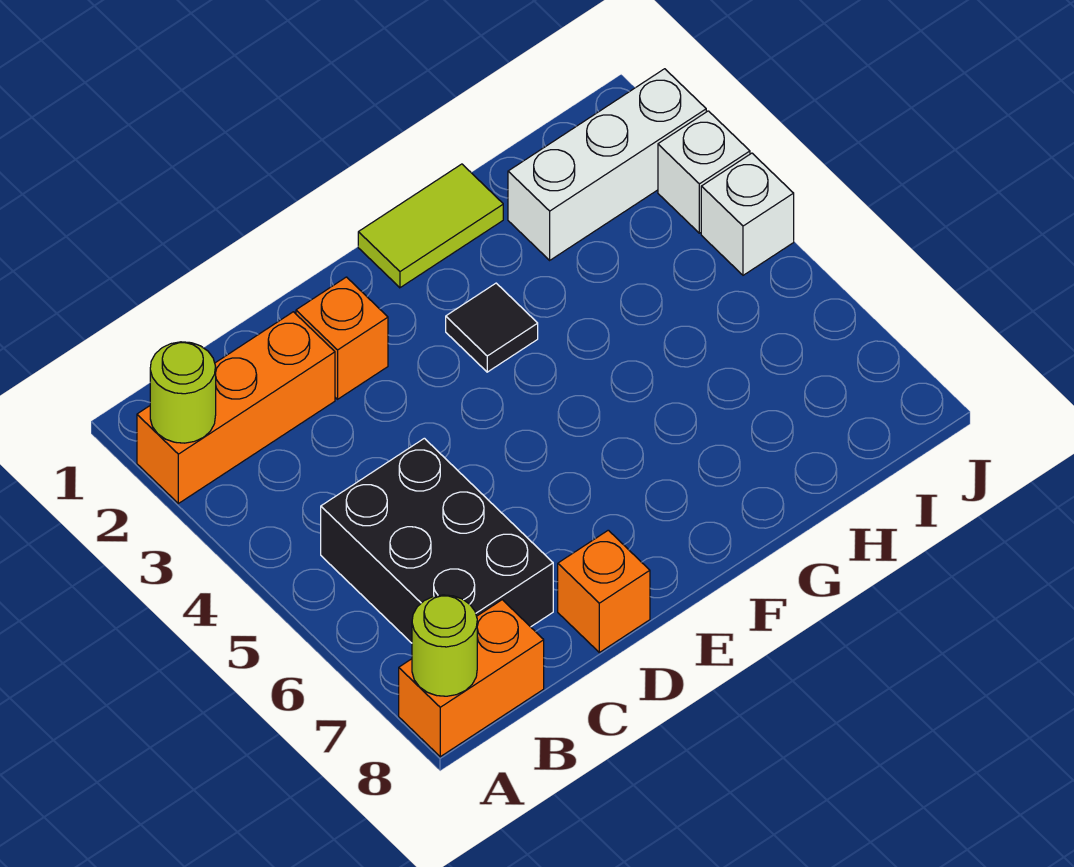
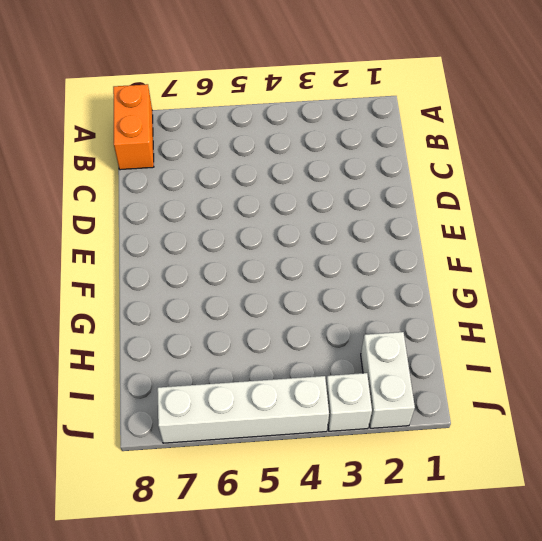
white 1x2 brick [361,332,415,428] -> white 1x3 brick [508,69,706,260]
white 1x4 brick [157,376,329,443] -> white 1x1 brick [701,153,794,275]
none -> orange 1x3 brick [137,312,335,503]
none -> black 2x3 brick [321,438,553,643]
none -> orange 1x1 brick [296,277,388,399]

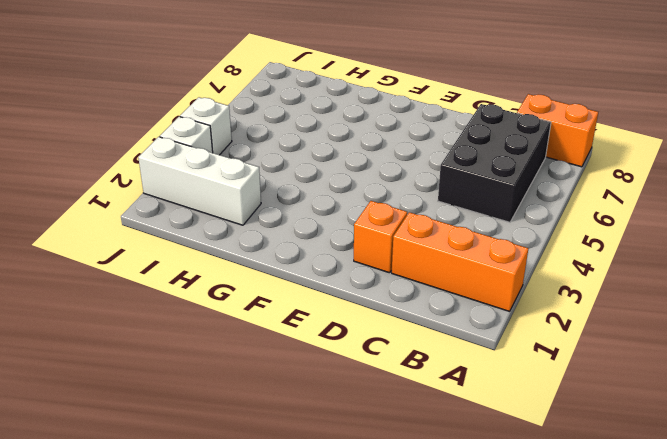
none -> orange 1x1 brick [558,530,650,652]
none -> lime 1x2 tile [358,164,503,288]
none -> black 1x1 tile [446,283,538,372]

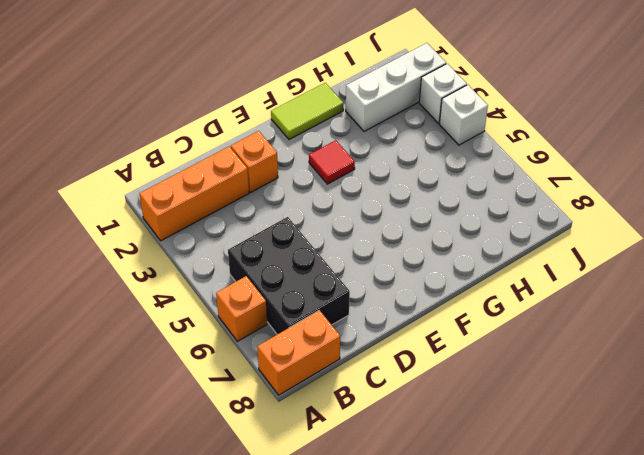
orange 1x1 brick [216,276,267,341] -> orange 1x1 brick moved to [558,530,650,652]
red 1x1 tile [309,140,355,184] -> black 1x1 tile [446,283,538,372]
none -> lime 1x1 round brick [150,342,216,443]
none -> lime 1x1 round brick [412,595,477,696]

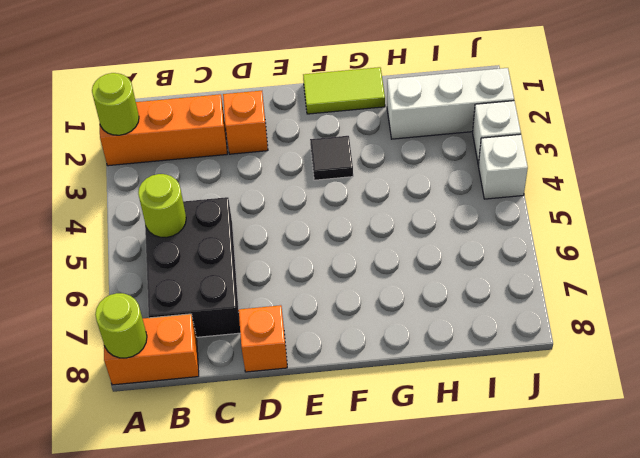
lime 1x1 round brick [138,174,186,238] -> none

